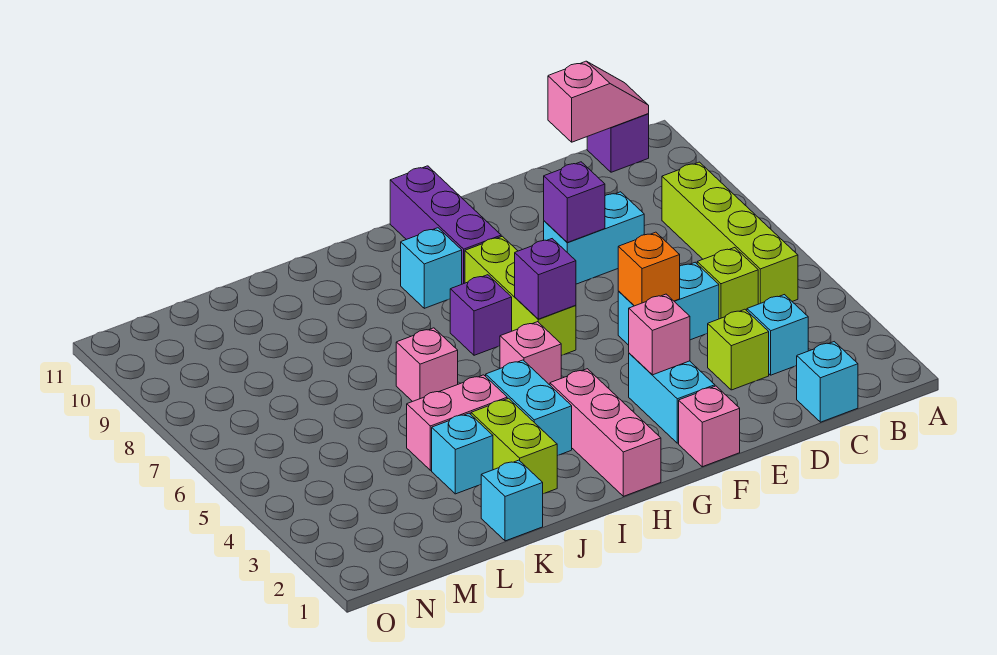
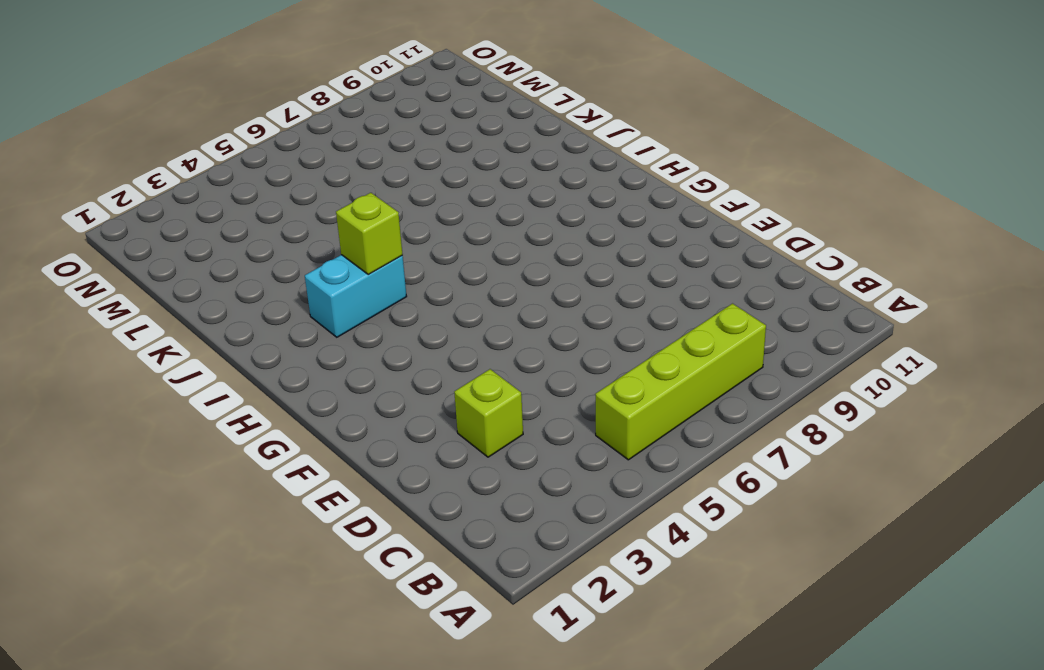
lime 1x1 brick [336,193,403,275] -> lime 1x1 brick moved to [697,248,758,319]
none -> purple 1x1 brick [587,114,649,172]
none -> cyan 1x1 brick [797,342,858,422]
none -> cyan 1x1 brick [747,295,808,375]

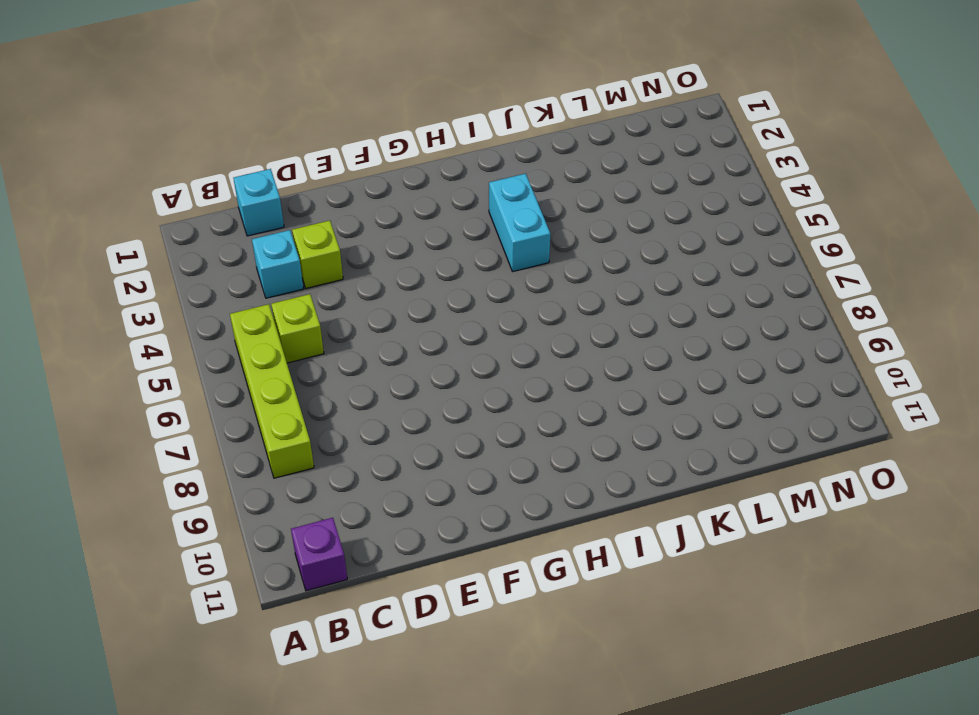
none -> cyan 1x2 brick [618,262,719,345]
none -> cyan 1x2 brick [544,192,644,284]
none -> pink 1x1 brick [679,386,740,467]

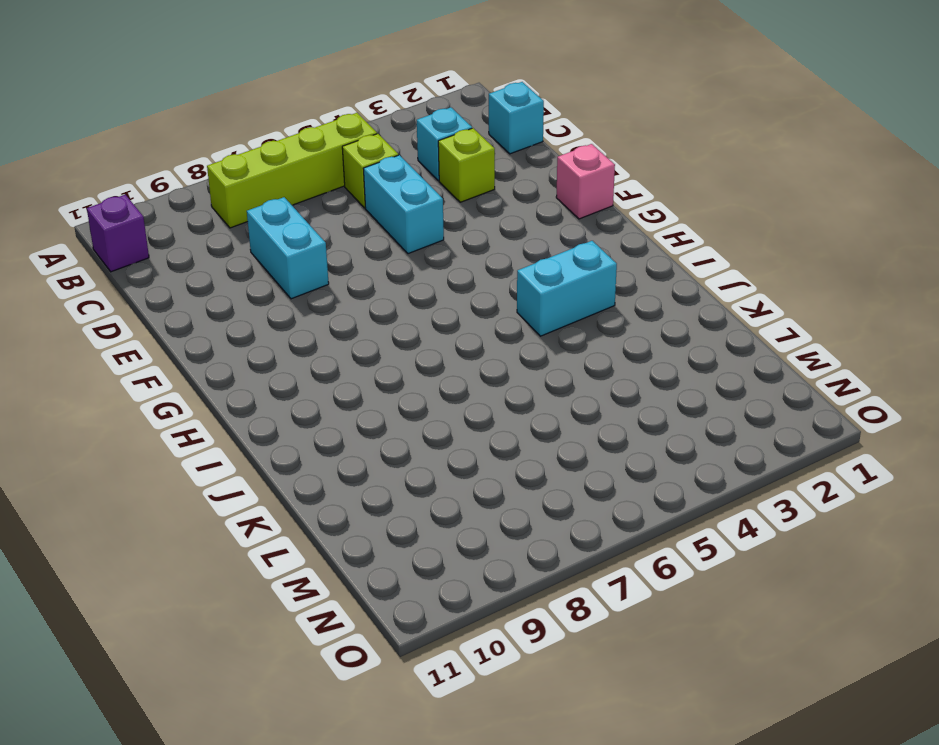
none -> cyan 1x2 brick [629,353,715,443]
none -> lime 1x3 brick [465,236,576,356]
none -> purple 1x3 brick [390,166,501,284]

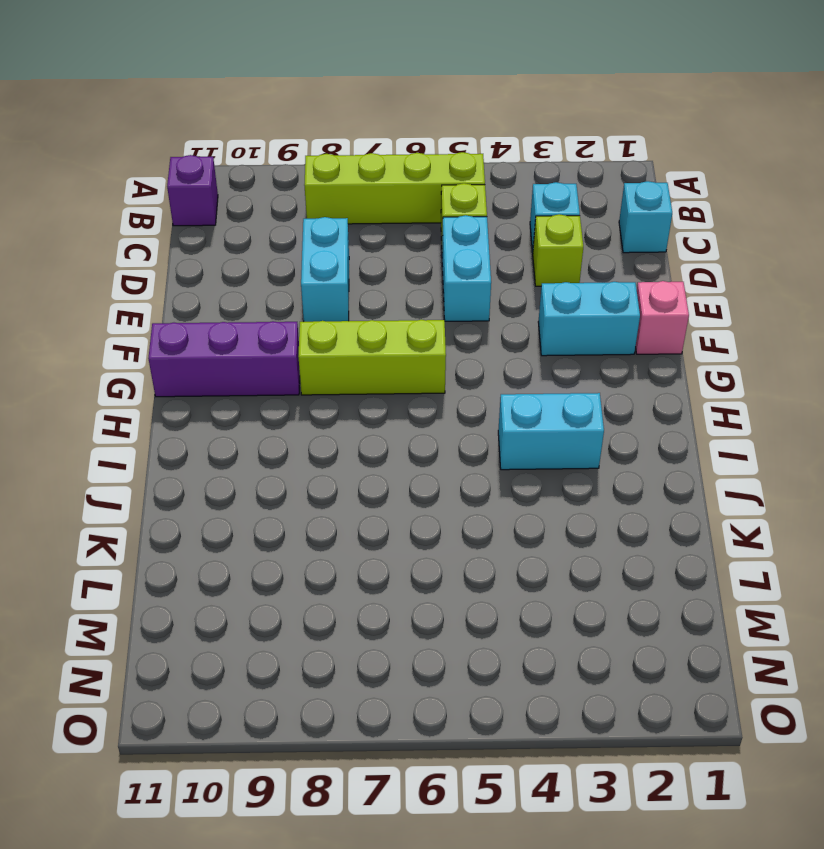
none -> pink 1x3 brick [550,369,661,496]
none -> pink 1x1 brick [500,322,561,385]
none -> purple 1x1 brick [450,275,512,355]

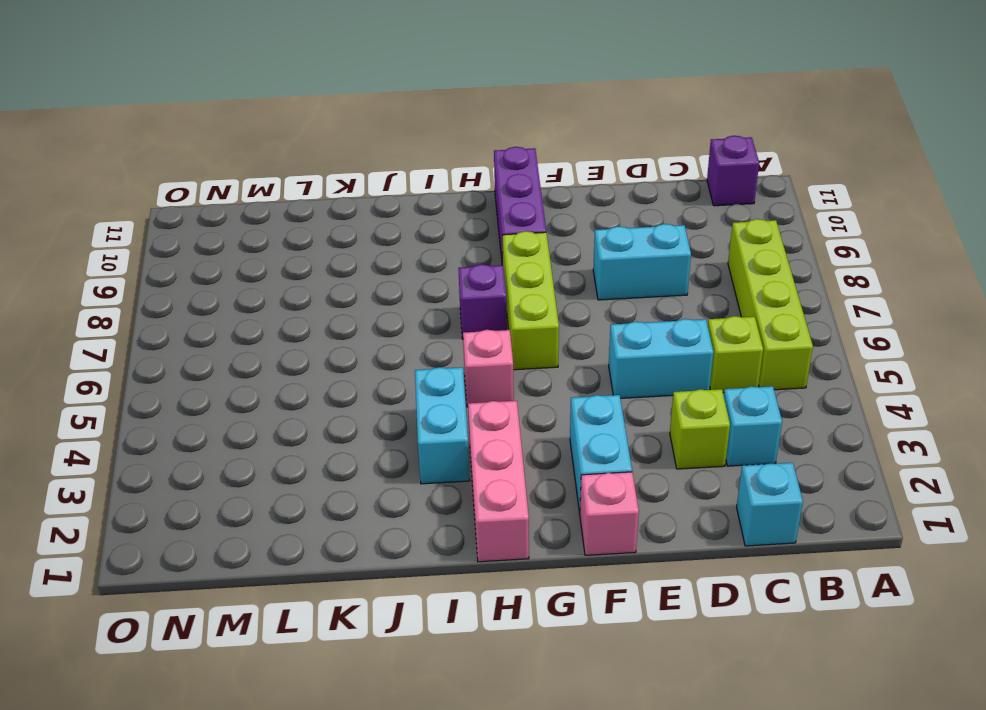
none -> cyan 1x1 brick [401,228,462,308]
none -> lime 1x2 brick [471,398,557,494]
none -> pink 1x2 brick [407,375,507,470]

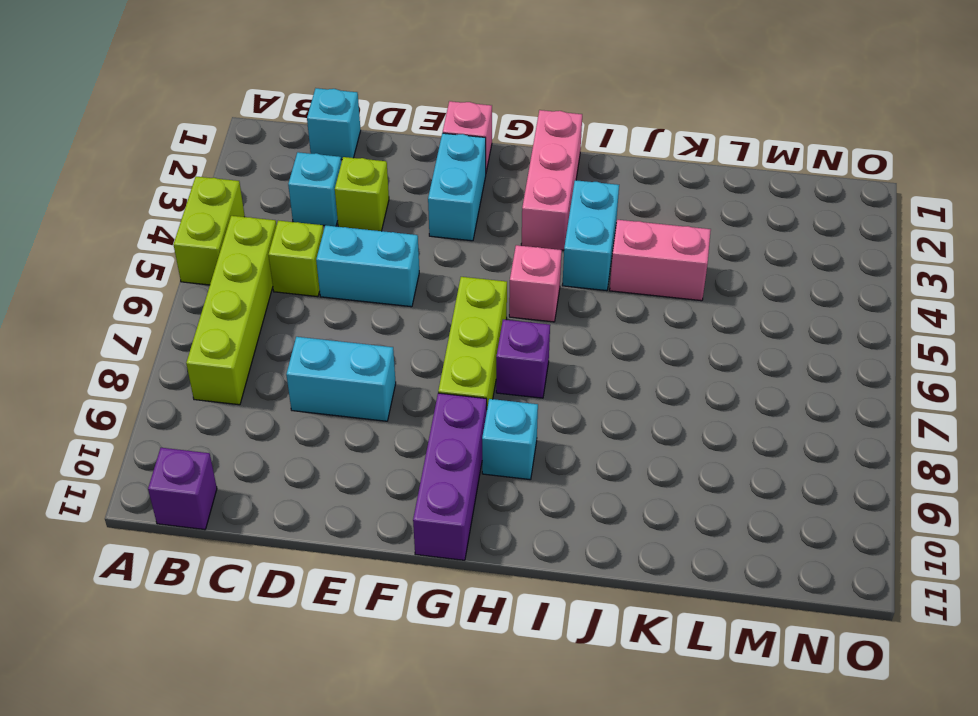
lime 1x2 brick [173,177,245,285] -> lime 1x2 brick moved to [471,398,557,494]
none -> pink 1x1 brick [396,328,458,402]
none -> cyan 1x1 brick [481,460,543,541]
none -> cyan 1x1 brick [432,413,493,494]

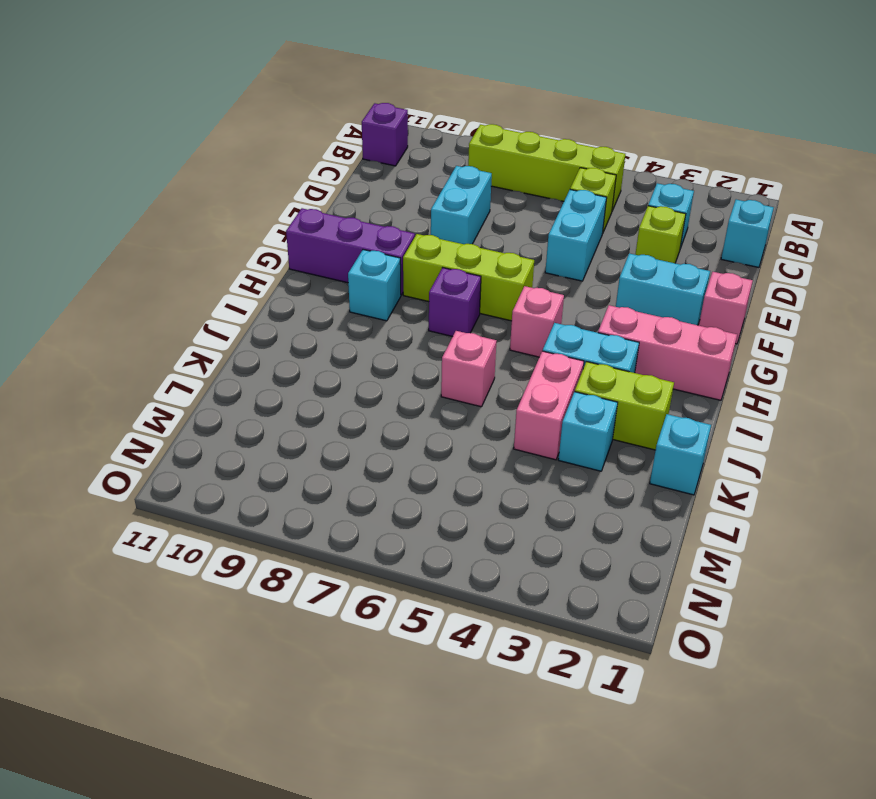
none -> pink 1x2 slope [548,61,649,142]
none -> orange 1x1 brick [618,232,680,306]
none -> purple 1x1 brick [544,162,605,243]

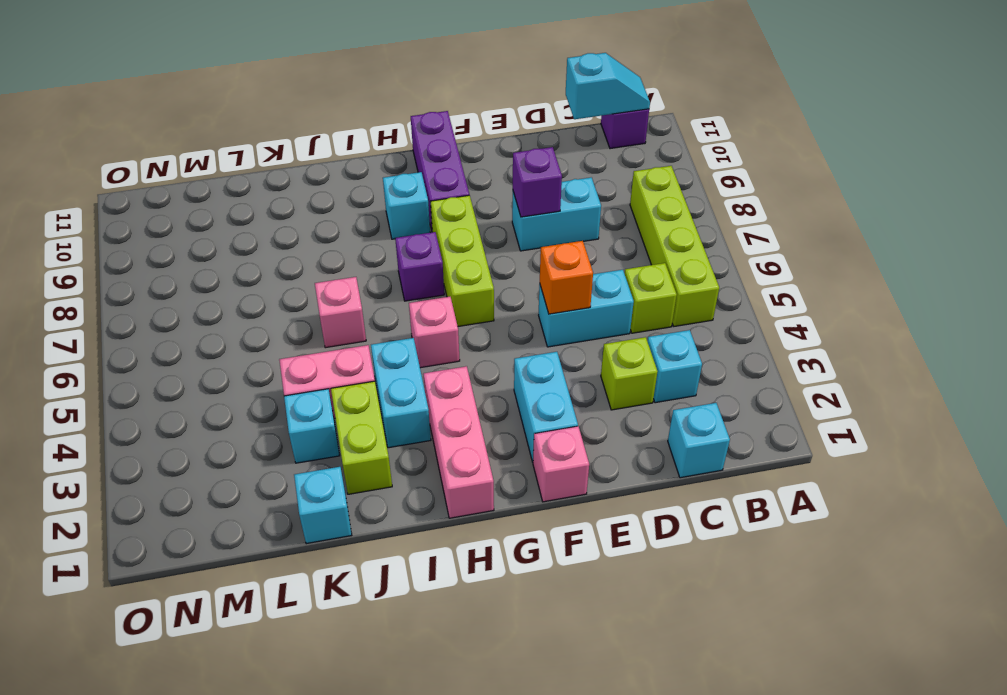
cyan 1x2 slope [566,53,650,119] -> pink 1x2 slope [548,61,649,142]
none -> pink 1x1 brick [629,294,690,375]
none -> purple 1x1 brick [515,239,576,319]

